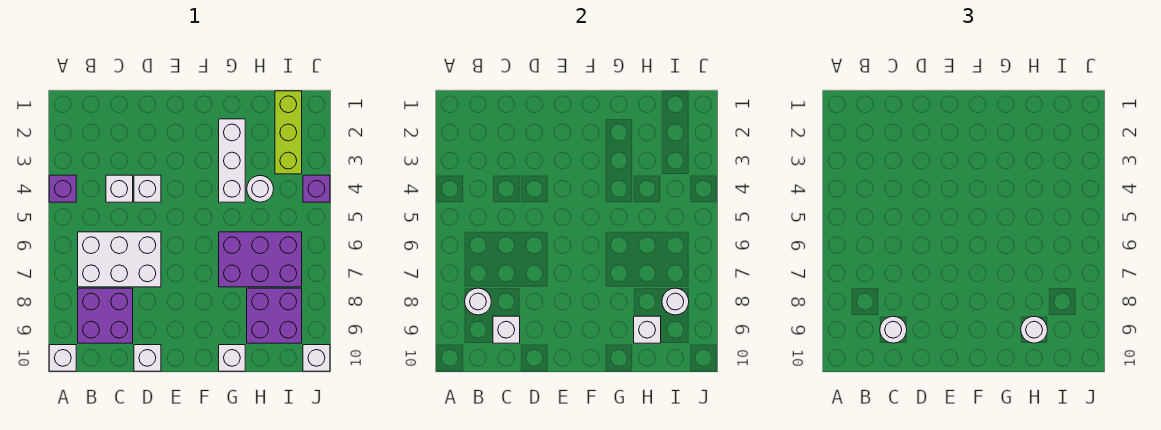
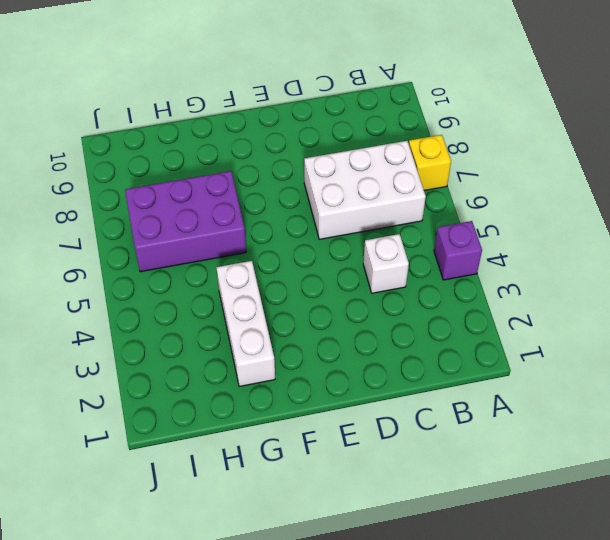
yellow 1x1 brick [409,135,451,191] -> none
none -> white 1x1 brick [49,345,76,371]
none -> purple 2x2 brick [78,288,133,343]
none -> white 1x1 brick [134,175,161,202]

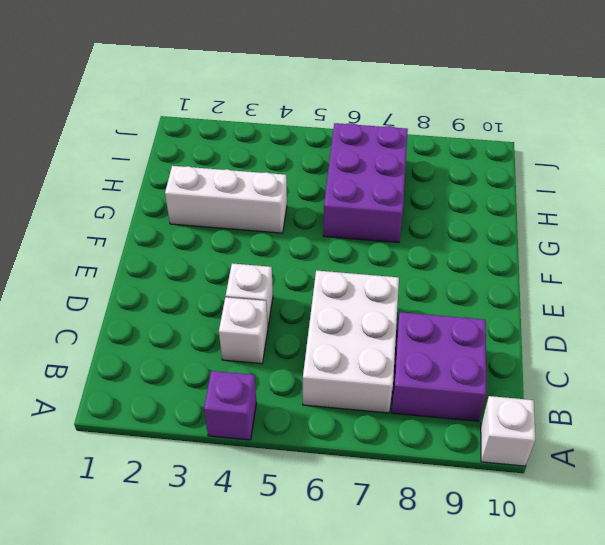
none -> white 1x1 brick [134,345,161,371]
none -> white 1x1 brick [219,345,245,371]
none -> white 1x1 round brick [247,176,274,202]

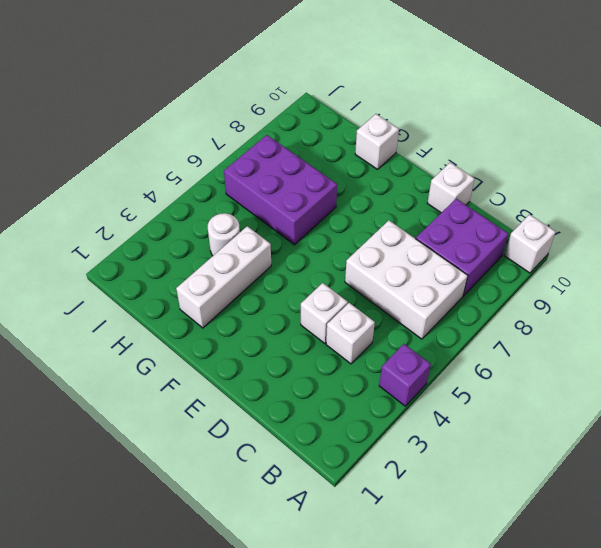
none -> purple 2x2 brick [247,288,302,343]
none -> lime 1x3 brick [275,91,302,174]
none -> purple 1x1 brick [303,175,330,202]

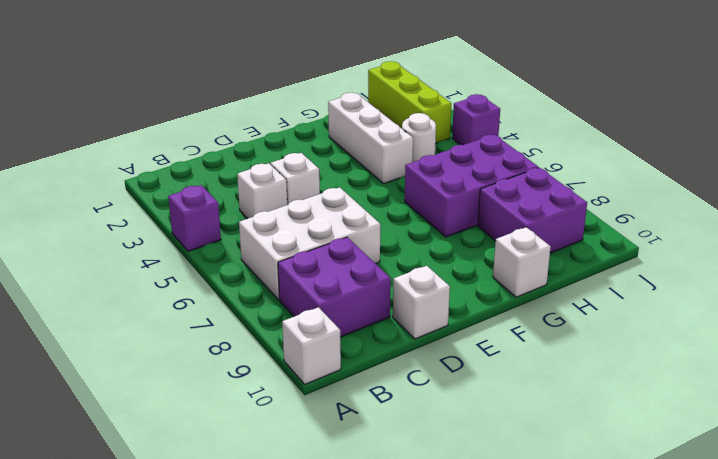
none -> white 1x1 brick [303,345,330,371]
none -> white 1x1 round brick [465,288,491,315]
none -> white 1x1 brick [493,316,520,343]

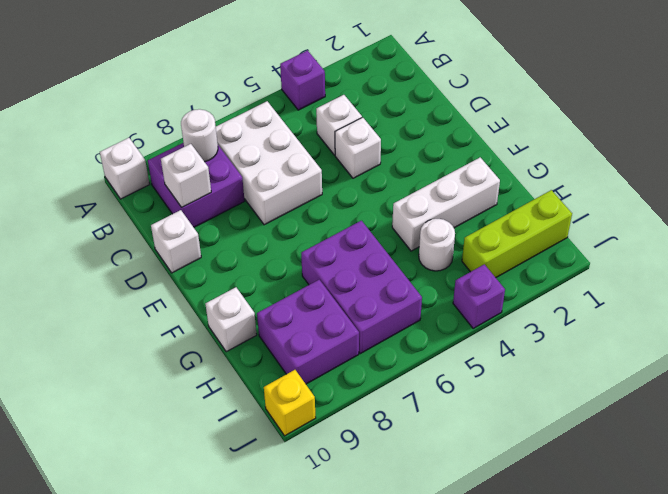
yellow 1x1 brick [264,370,316,436] -> white 1x1 brick [303,345,330,371]
none -> white 1x1 brick [634,316,661,343]
none -> white 1x1 round brick [662,288,689,315]
none -> white 1x1 round brick [880,316,907,343]

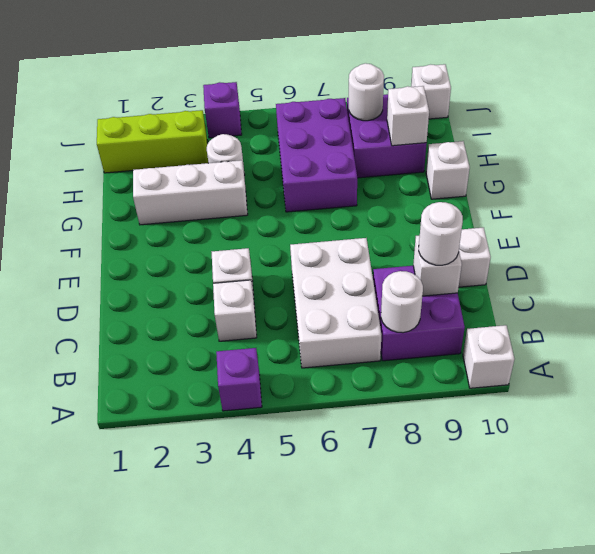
none -> white 1x1 round brick [1021,316,1048,343]

